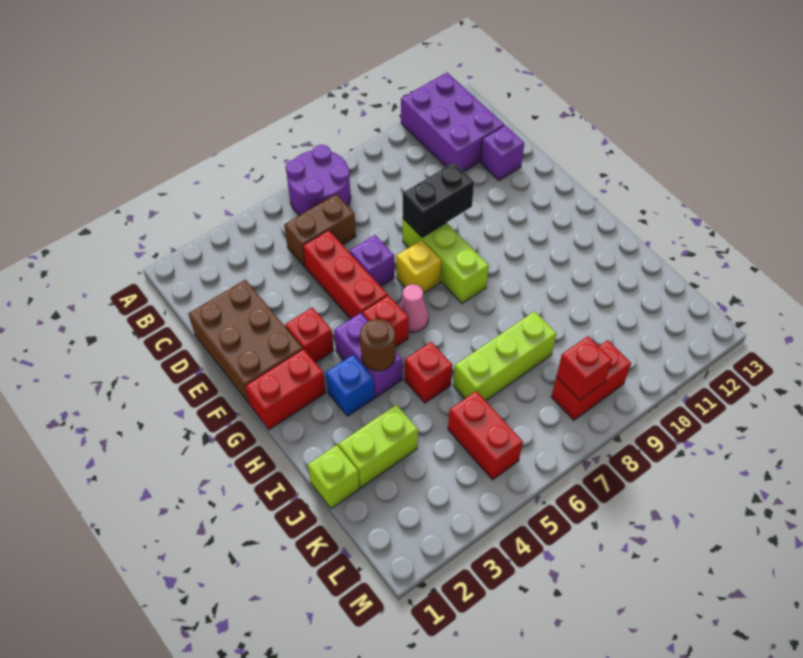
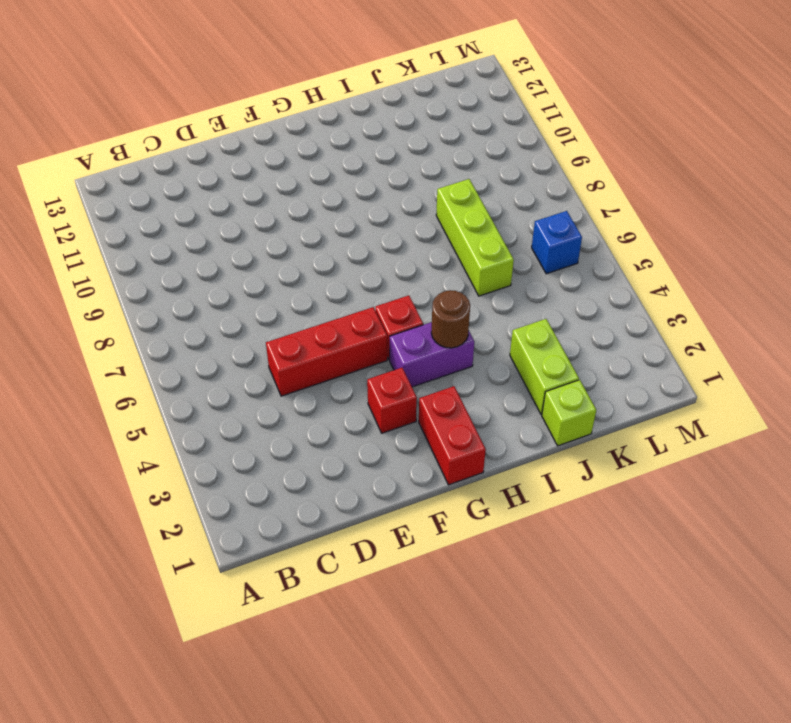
blue 1x1 brick [532,211,582,274] -> blue 1x1 brick moved to [326,355,374,416]
none -> purple 2x2 round brick [286,145,351,215]
none -> purple 2x3 brick [401,73,504,171]
none -> brown 1x2 brick [284,194,356,267]

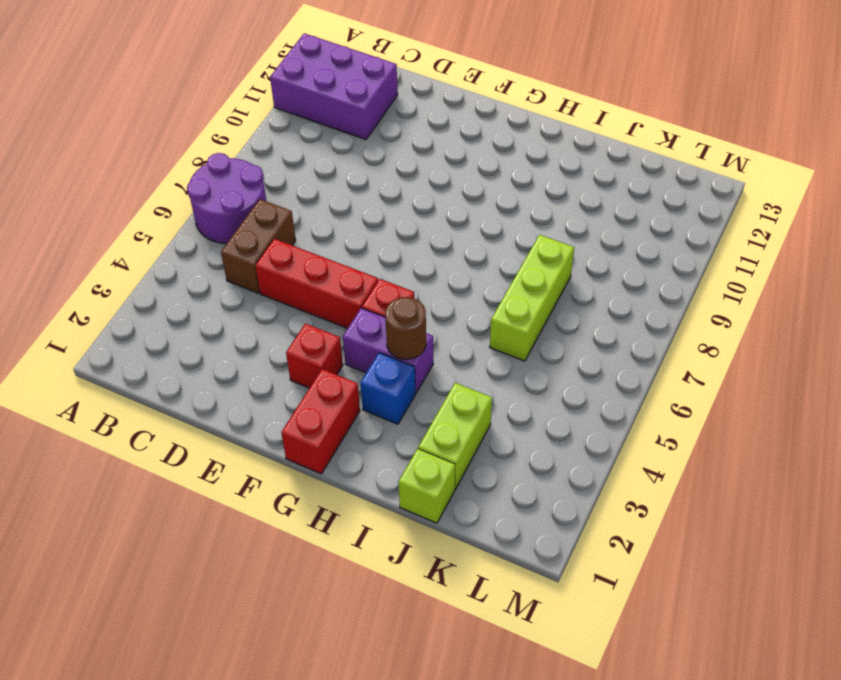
none -> brown 2x3 brick [188,280,303,405]
none -> purple 1x1 brick [480,125,524,181]
none -> purple 1x1 brick [350,235,394,286]

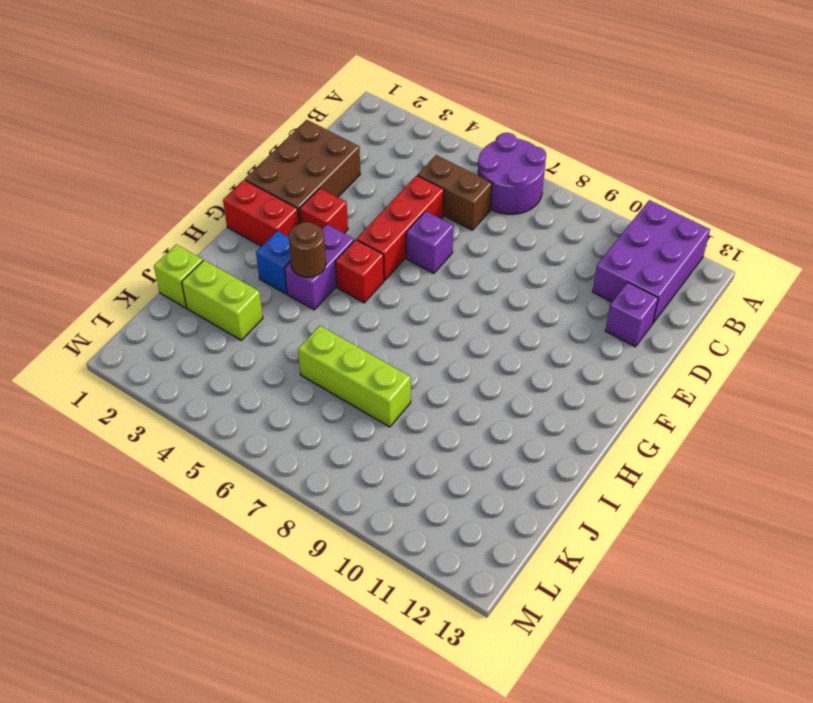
none -> lime 1x3 brick [403,219,489,303]
none -> yellow 1x1 brick [396,240,441,294]
none -> pink 1x1 cone [399,284,429,332]

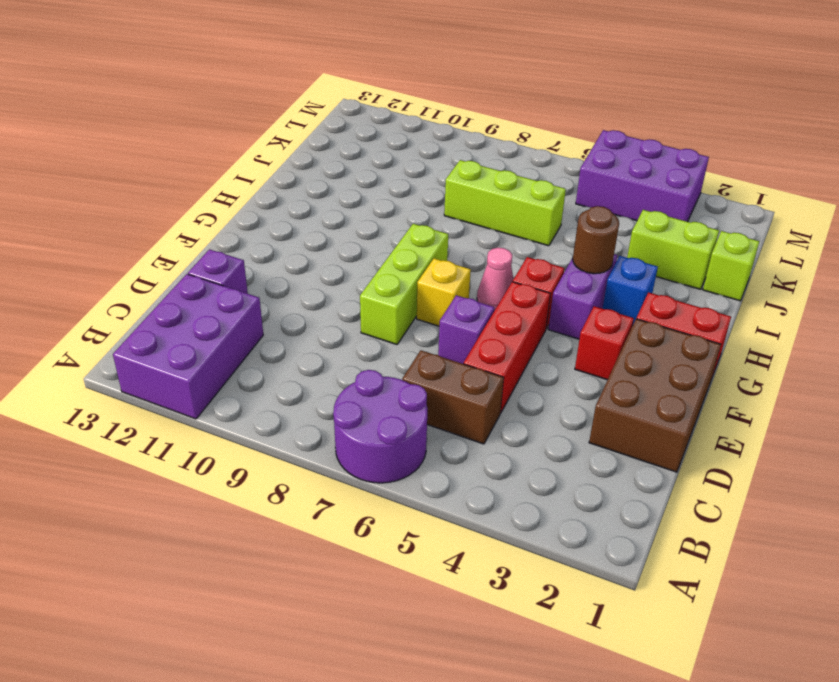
purple 2x3 brick [576,130,709,222] -> red 1x2 brick [448,391,523,480]
none -> red 1x1 brick [405,342,452,403]
none -> red 1x2 brick [552,340,631,420]
none -> black 1x2 brick [403,163,474,237]

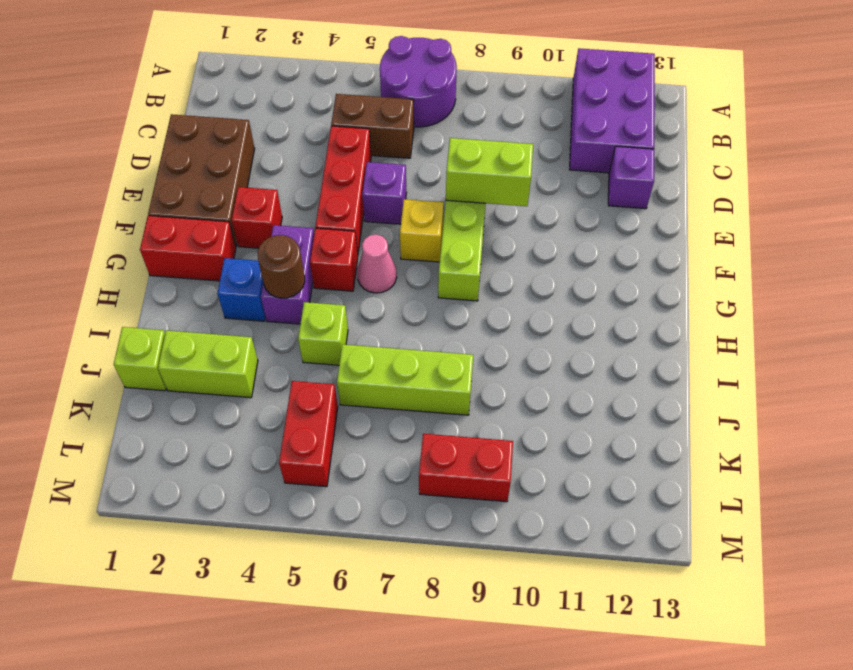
lime 1x2 brick [446,138,533,206] -> black 1x2 brick [403,163,474,237]
lime 1x1 brick [298,302,348,365] -> red 1x1 brick [405,342,452,403]
none -> red 1x1 brick [556,336,612,400]

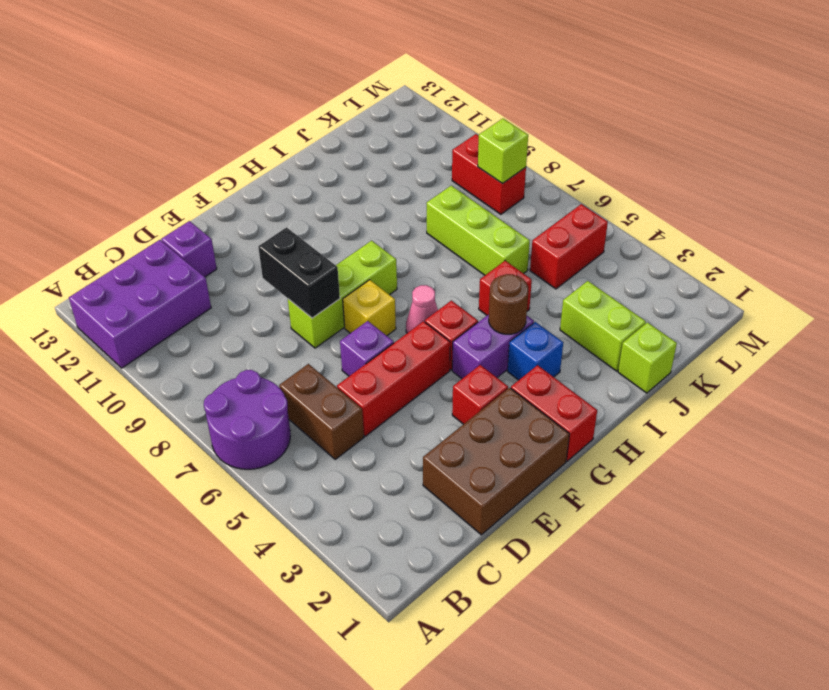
lime 1x1 brick [478,119,528,184] -> red 1x1 brick [556,336,612,400]

